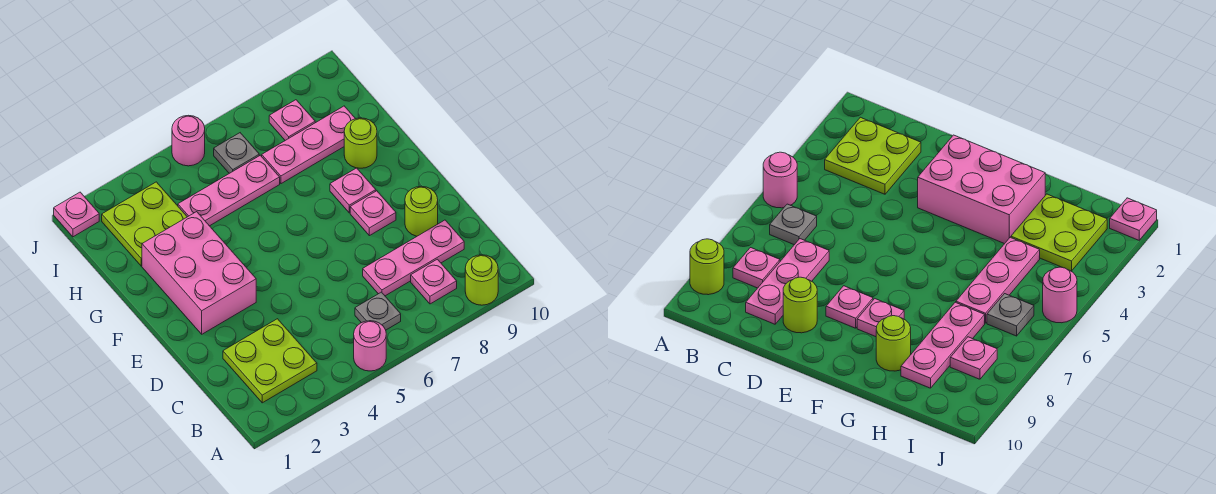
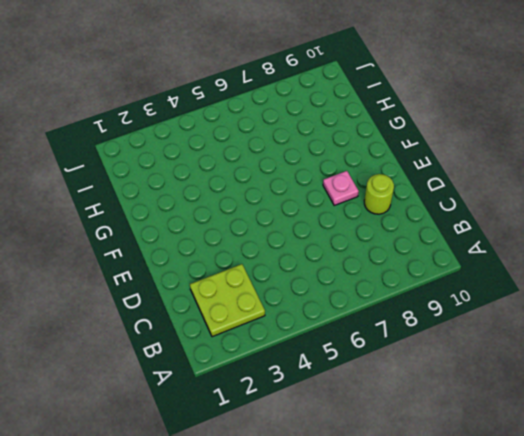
none -> pink 1x1 round brick [354,321,386,371]
none -> lime 1x1 round brick [465,255,498,305]
none -> grey 1x1 plate [355,292,401,330]

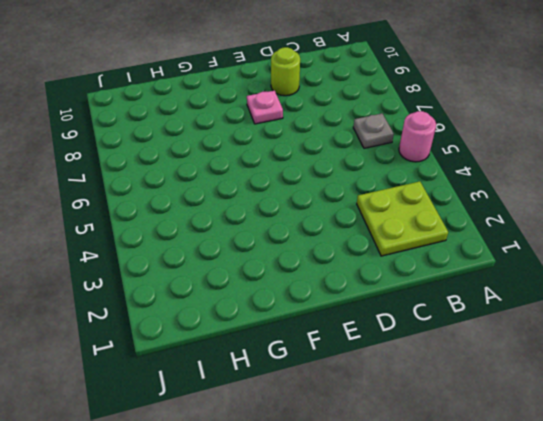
none -> lime 1x1 round brick [465,255,498,305]
none -> pink 1x1 plate [411,259,457,304]
none -> pink 1x3 plate [363,220,464,296]

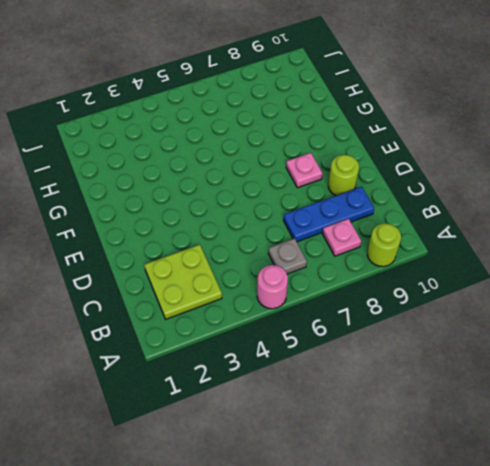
blue 1x3 plate [283,187,374,242] -> pink 1x3 plate [363,220,464,296]
none -> pink 2x3 brick [142,212,256,334]
none -> pink 1x1 plate [330,168,376,213]
none -> lime 1x1 round brick [344,118,377,168]

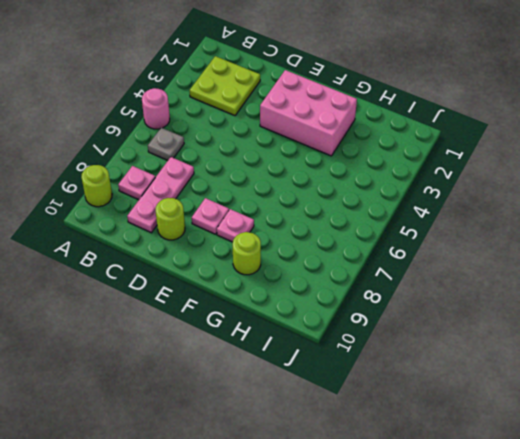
none -> lime 2x2 plate [102,182,187,266]
none -> pink 1x3 plate [178,155,280,226]
none -> pink 1x3 plate [262,106,355,184]

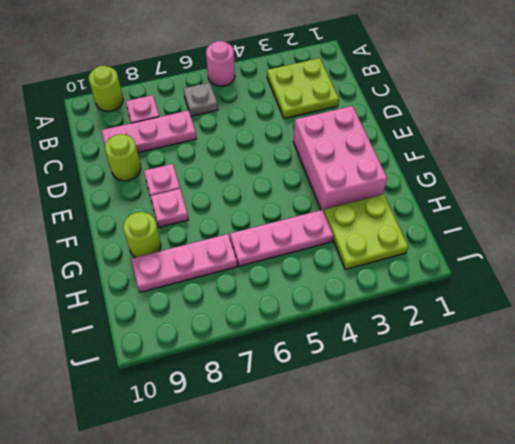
none -> grey 1x1 plate [214,133,259,173]
none -> pink 1x1 plate [269,100,315,140]
none -> pink 1x1 plate [54,192,99,237]

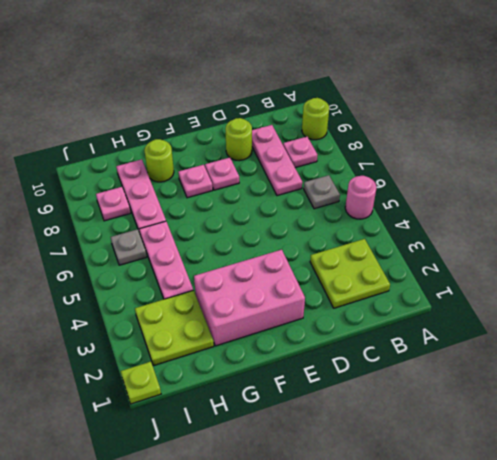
lime 1x1 plate [121,362,161,404] -> pink 1x1 plate [54,192,99,237]
none -> pink 1x1 round brick [172,115,205,166]

